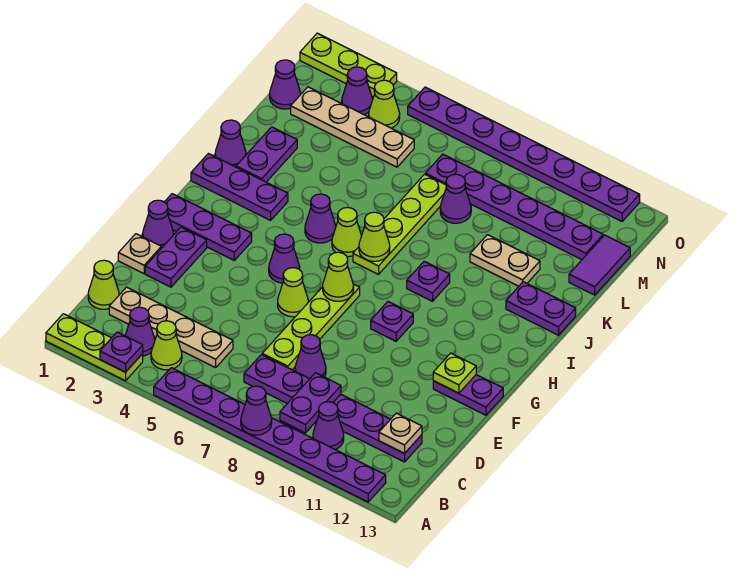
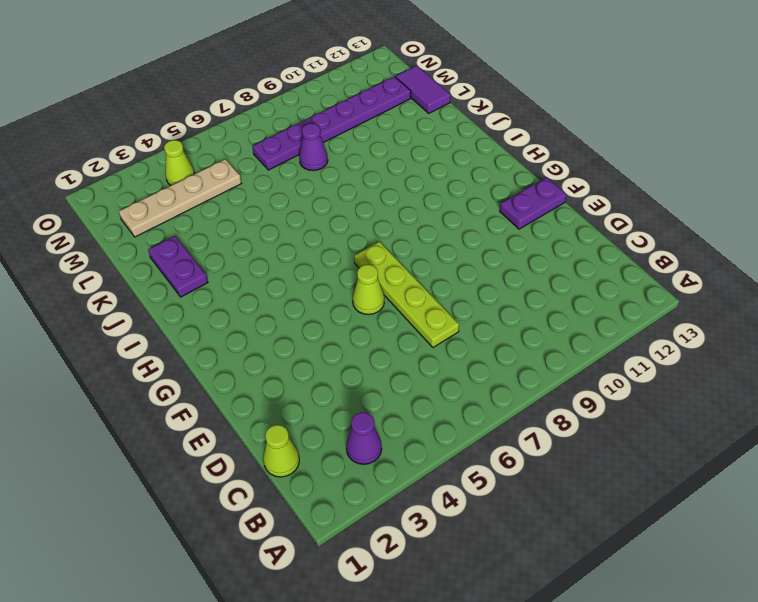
none -> lime 1x3 plate [46,314,143,381]
none -> purple 1x8 plate [154,368,386,502]
none -> lime 1x1 cone [151,321,182,370]
none -> purple 1x1 cone [313,402,344,449]

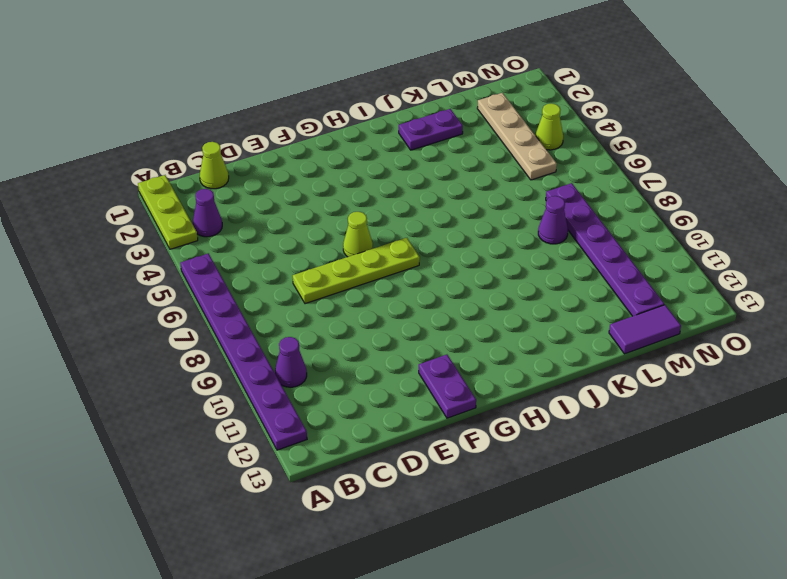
none -> lime 1x1 cone [151,321,182,370]
none -> tan 1x4 plate [109,287,233,368]
none -> purple 1x6 plate [244,355,422,462]
none -> purple 1x1 cone [295,335,326,379]

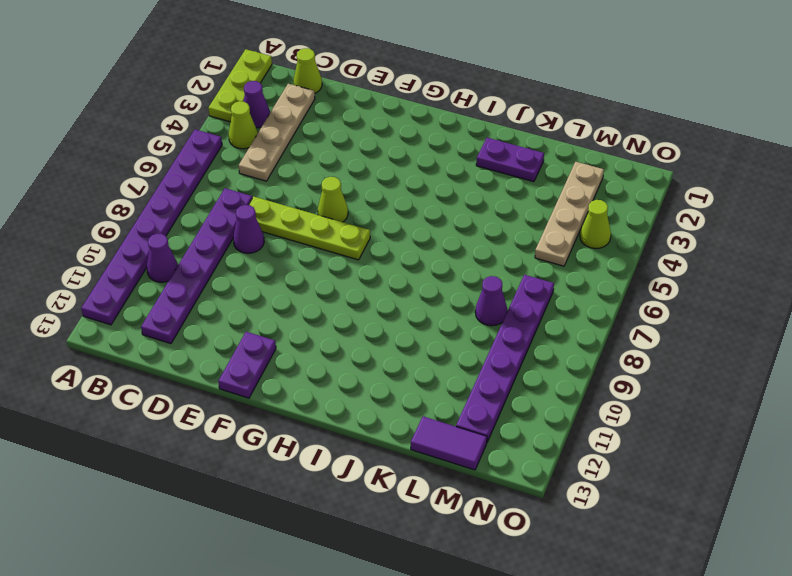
none -> tan 1x1 plate [118,234,161,274]
none -> purple 1x2 plate [145,227,207,287]
none -> purple 1x1 cone [143,200,174,248]
none -> purple 1x3 plate [165,194,252,260]

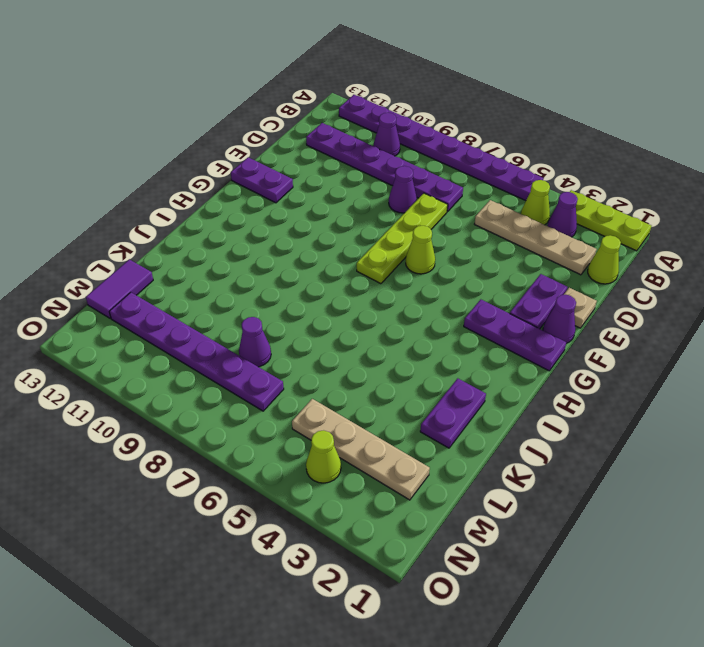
none -> purple 1x1 cone [269,234,300,283]
none -> purple 1x1 plate [371,302,413,341]
none -> purple 1x3 plate [191,154,288,220]
none -> purple 1x1 cone [305,194,336,243]

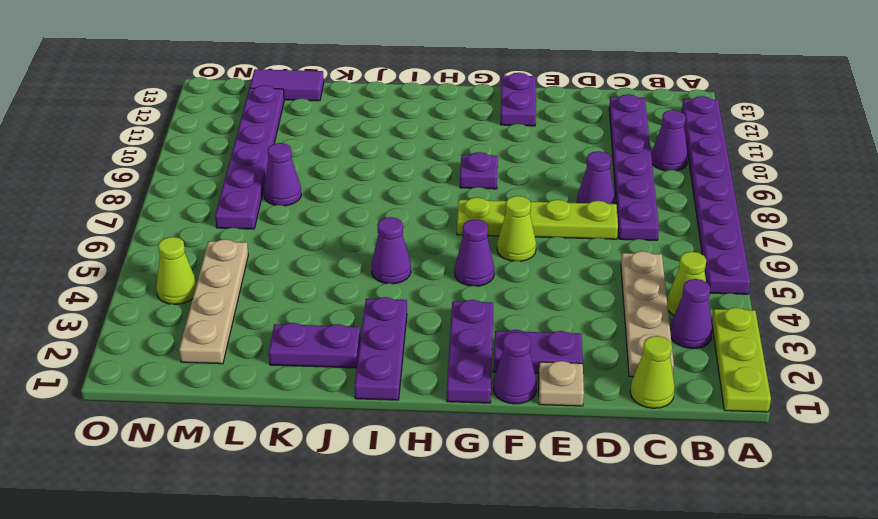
none -> lime 1x1 cone [332,208,362,257]
none -> lime 1x4 plate [353,174,446,274]
none -> purple 1x1 plate [407,261,450,301]
none -> purple 1x1 cone [215,120,246,167]

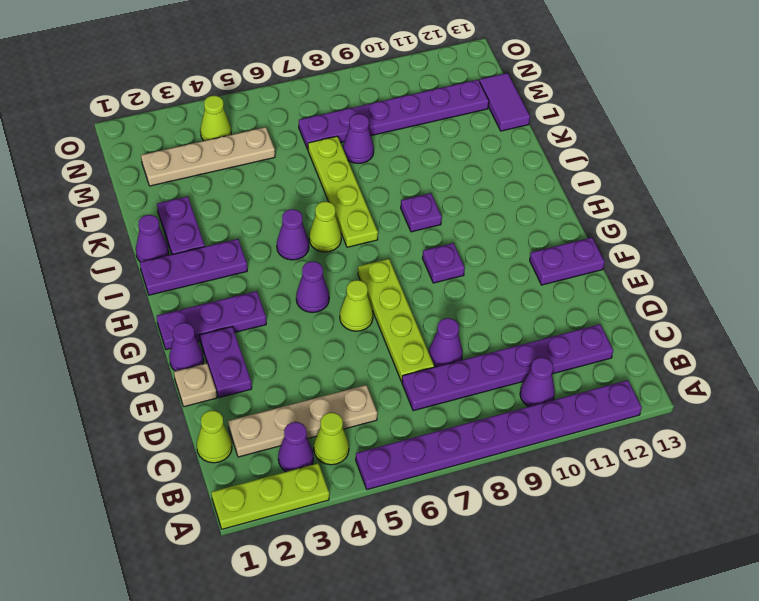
none -> purple 1x2 plate [506,282,576,335]
none -> tan 1x2 plate [470,235,540,286]
none -> purple 1x1 cone [270,60,301,109]
none -> purple 1x1 cone [342,67,373,114]

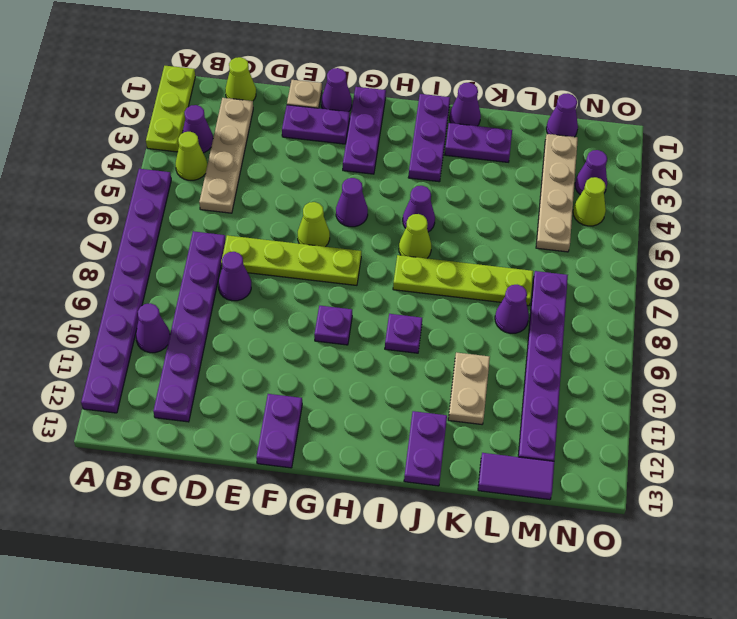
none -> lime 1x3 plate [300,33,397,97]
none -> purple 1x8 plate [408,87,640,221]
none -> purple 1x1 plate [100,332,143,372]
none -> purple 1x1 cone [241,386,272,435]

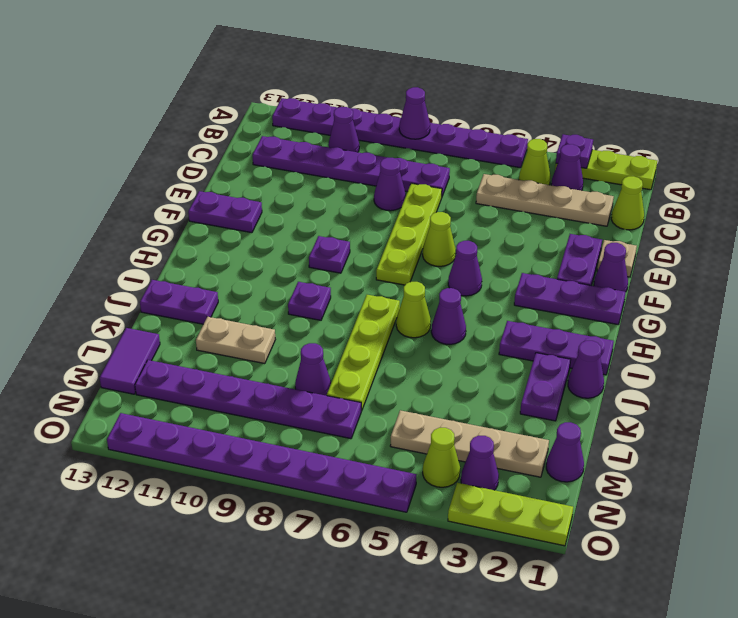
none -> purple 1x2 plate [280,373,341,433]
none -> tan 1x1 plate [379,413,422,453]
none -> lime 1x1 plate [433,353,476,393]
none -> lime 1x1 cone [323,252,354,301]

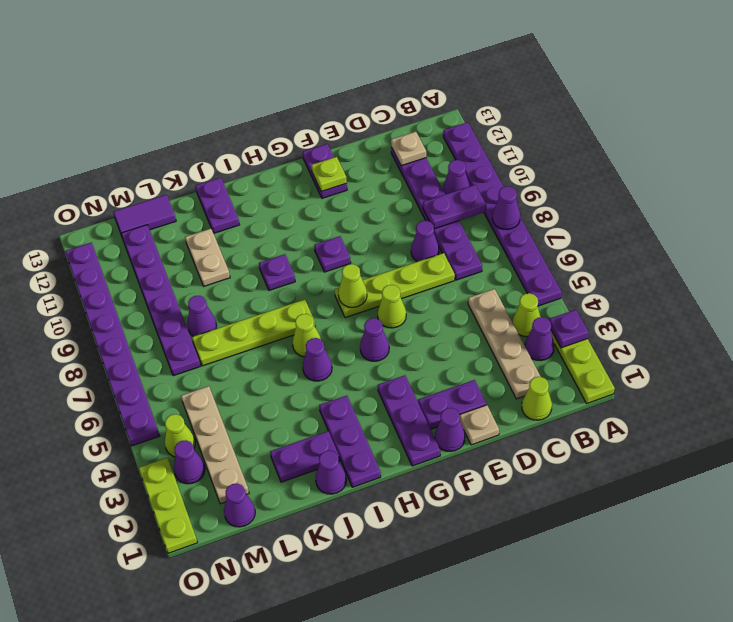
none -> lime 1x1 cone [359,212,390,261]

